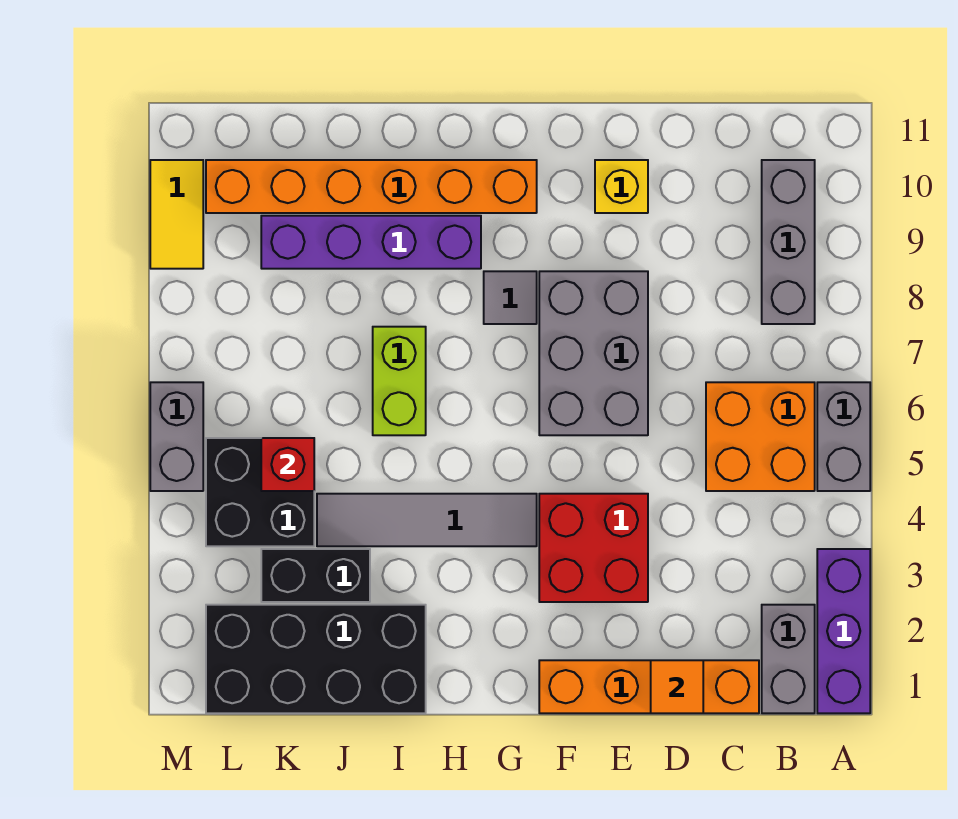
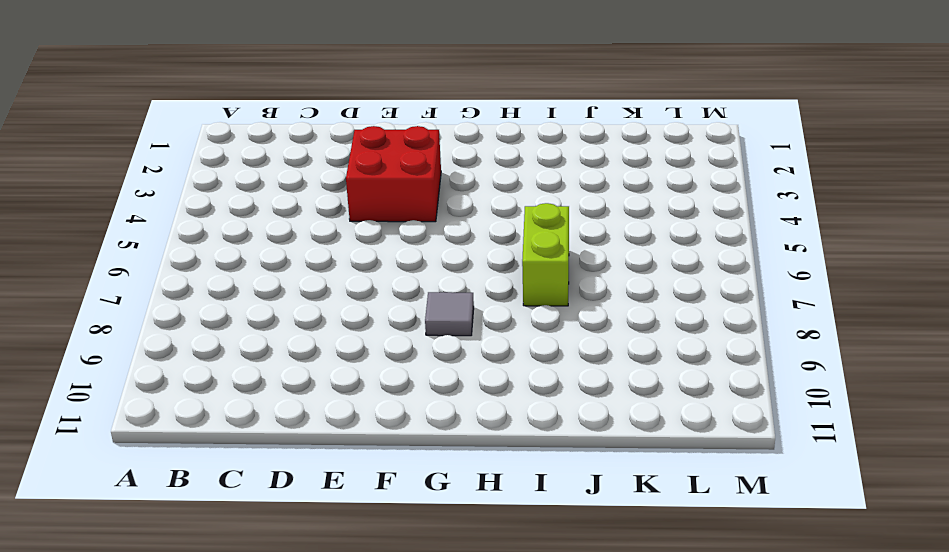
none -> purple 1x3 brick [817,549,870,713]
none -> grey 1x2 brick [817,382,870,491]
none -> grey 1x2 brick [762,605,815,713]

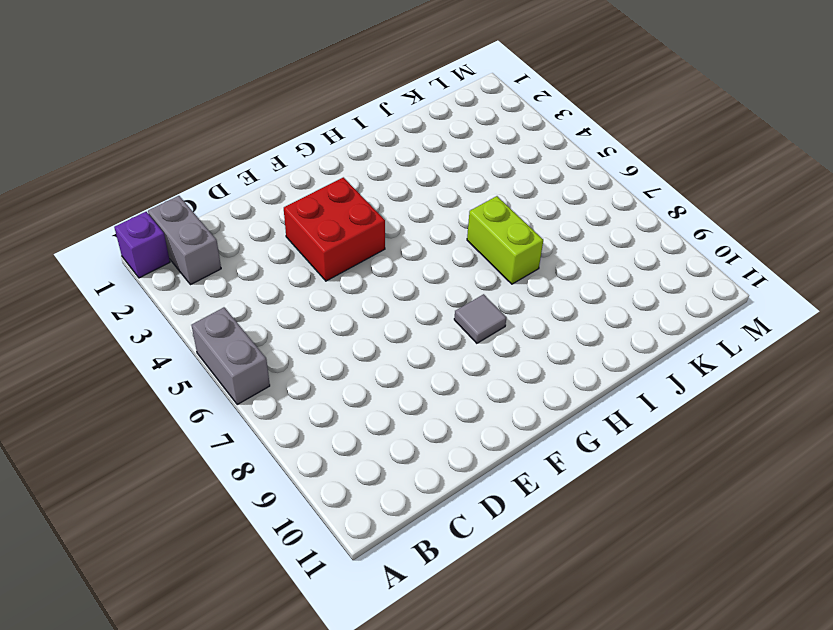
purple 1x1 brick [114,212,170,278] -> purple 1x3 brick [817,549,870,713]
none -> orange 2x2 brick [706,382,815,491]
none -> grey 1x3 brick [762,160,815,324]
none -> orange 1x4 brick [539,660,759,713]

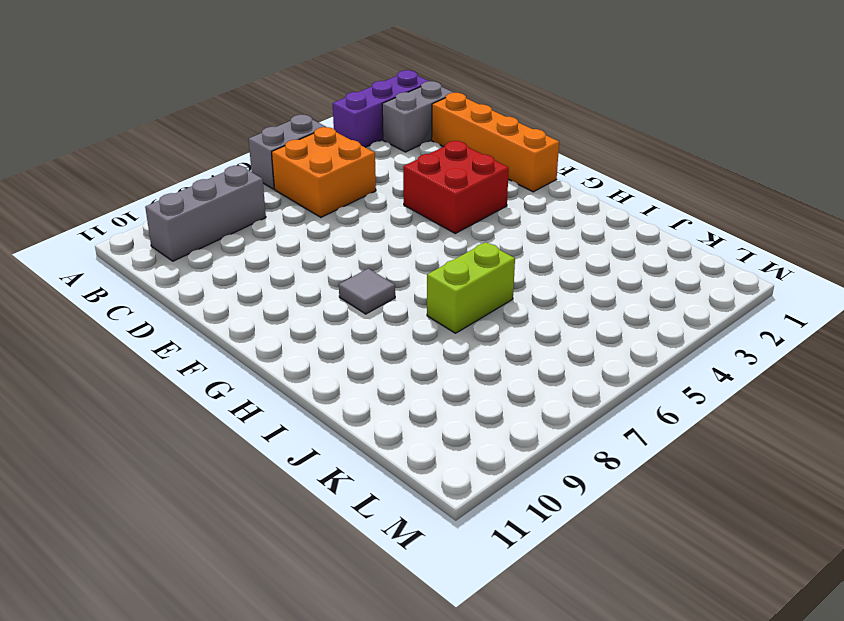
none -> grey 2x3 brick [539,271,648,435]
none -> yellow 1x1 brick [595,160,648,213]
none -> grey 1x4 tile [317,494,537,546]

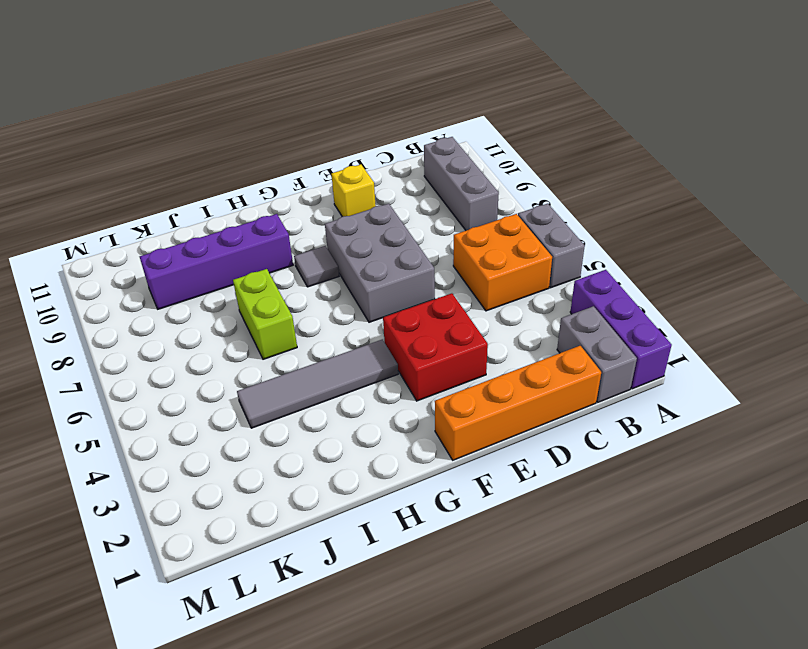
none -> orange 1x6 brick [206,160,537,213]
none -> black 2x4 brick [206,605,426,713]
none -> black 1x2 brick [261,549,370,602]

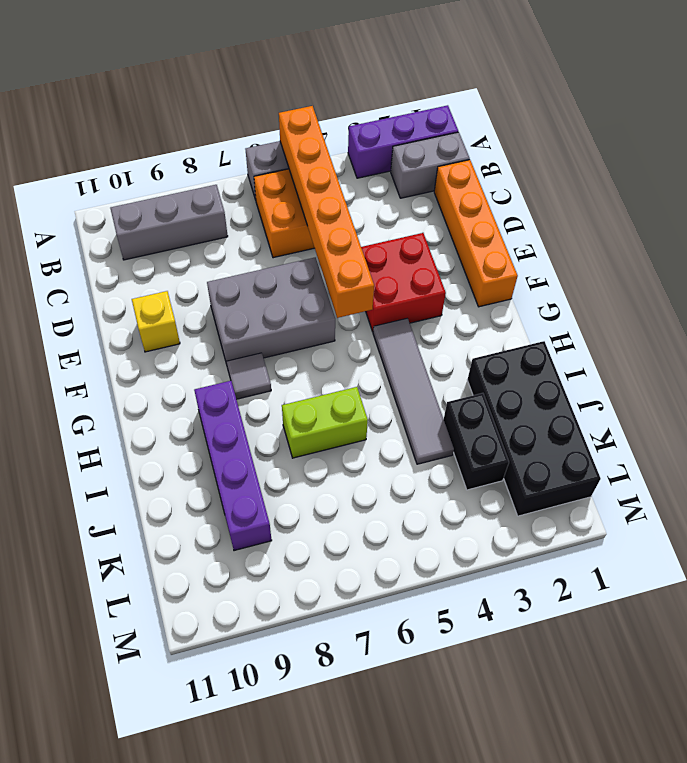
orange 1x6 brick [279,106,374,318] -> orange 1x6 brick moved to [206,160,537,213]
none -> black 2x2 brick [206,438,314,546]
none -> grey 1x2 brick [150,382,203,491]
none -> yellow 1x2 tile [150,160,203,269]

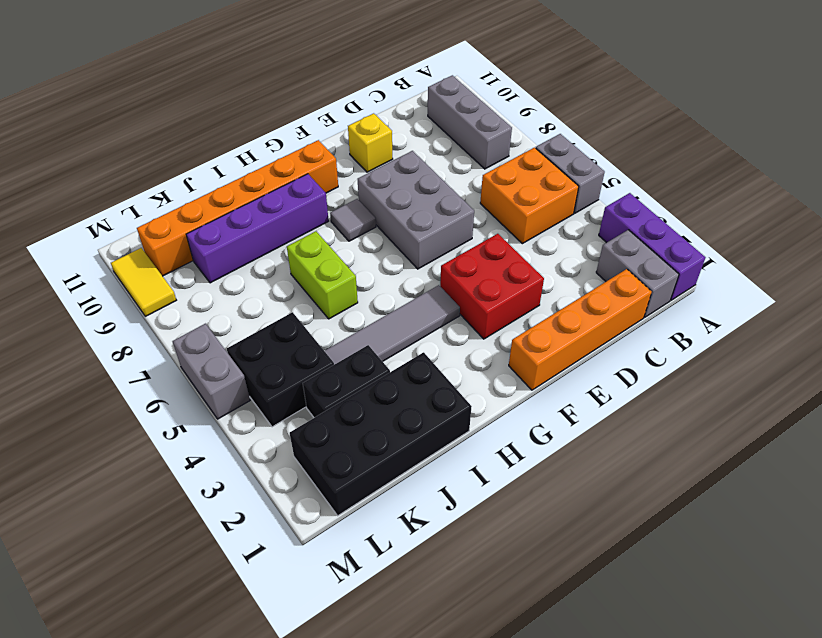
none -> orange 1x1 tile [651,660,703,713]
none -> red 1x1 brick [261,438,314,491]

